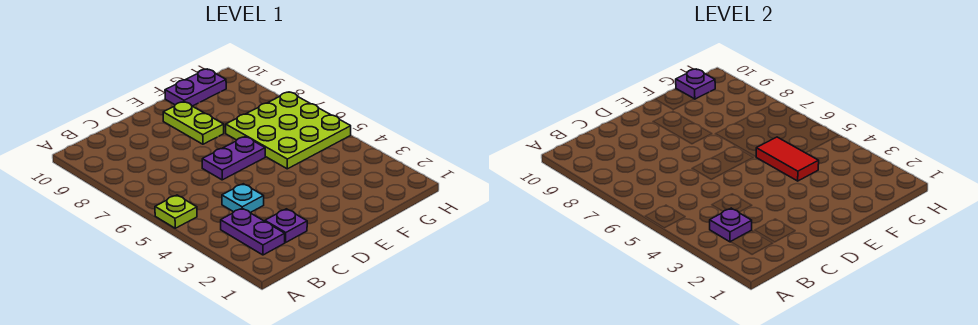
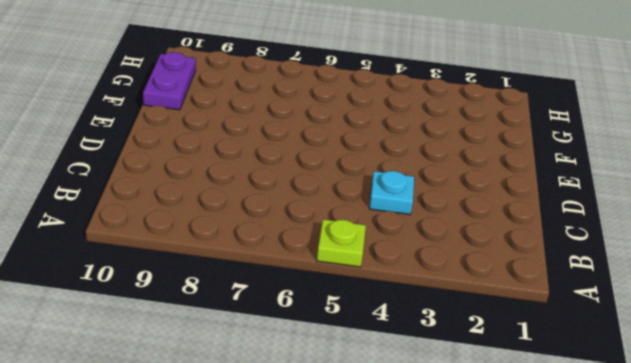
none -> purple 1x2 plate [221,208,285,255]
none -> purple 1x1 plate [265,209,307,242]

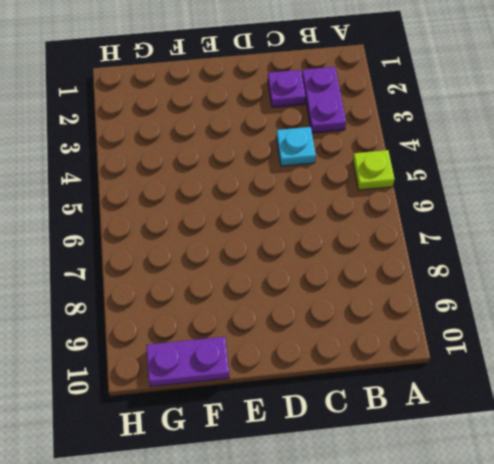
none -> purple 1x2 plate [202,136,265,180]
none -> lime 1x2 plate [163,102,224,144]

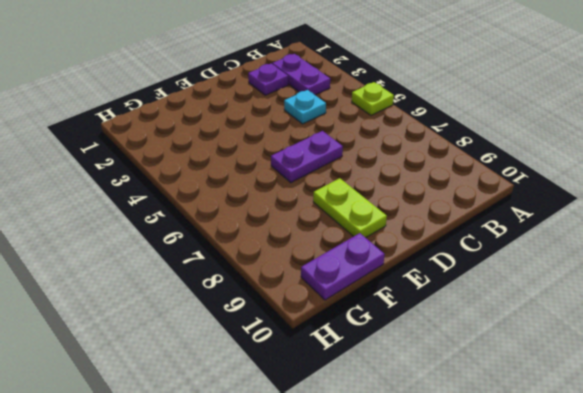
none -> lime 3x3 plate [226,92,351,169]
none -> purple 1x1 plate [710,208,752,242]

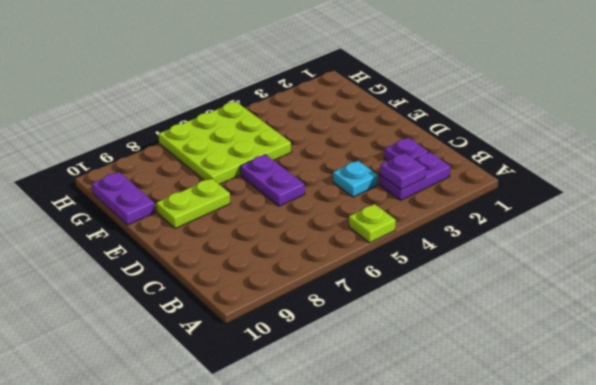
none -> red 1x2 tile [756,137,819,181]
none -> purple 1x1 plate [676,69,715,99]

